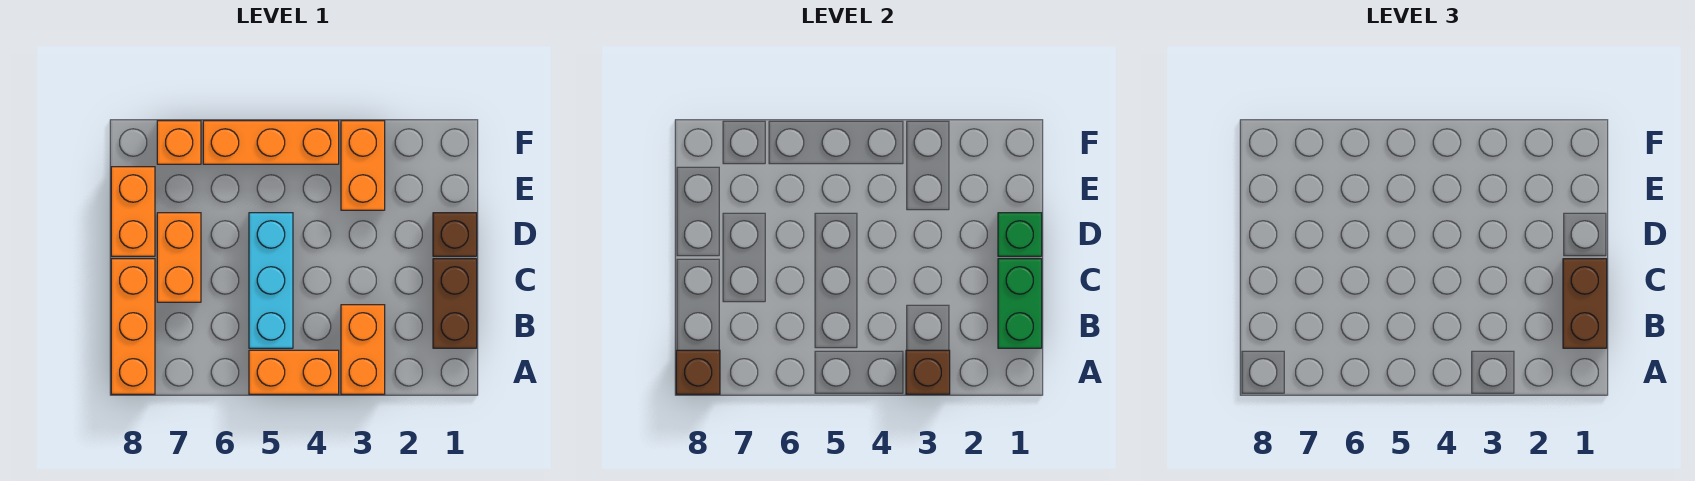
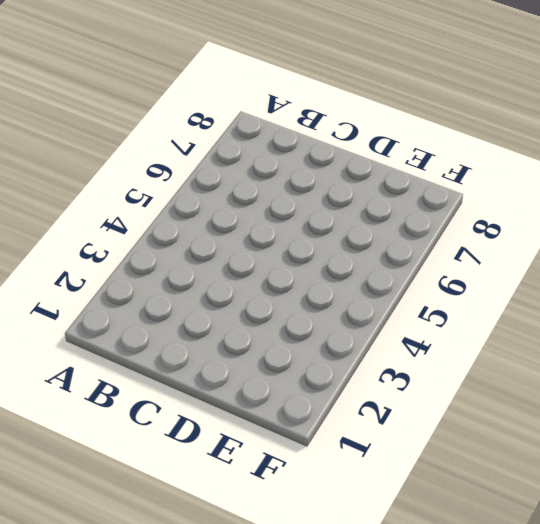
none -> orange 1x2 brick [341,305,385,394]
none -> orange 1x2 brick [249,350,339,394]
none -> orange 1x3 brick [111,259,155,394]

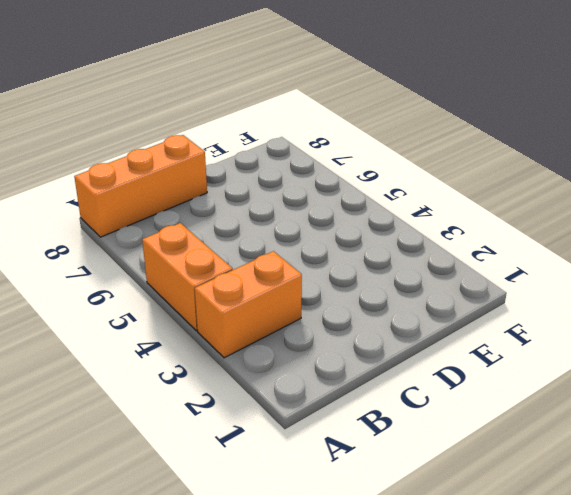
none -> brown 1x2 brick [433,259,477,348]
none -> cyan 1x3 brick [249,213,293,348]
none -> orange 1x2 brick [157,213,201,302]

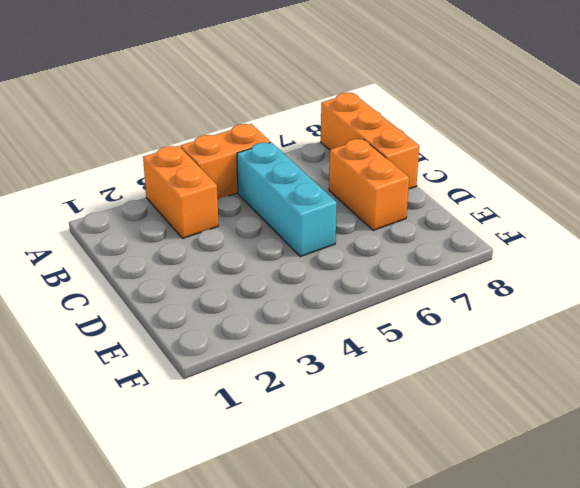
none -> brown 1x2 brick [433,259,477,348]
none -> brown 1x1 brick [433,213,477,256]
none -> orange 1x2 brick [111,167,155,256]

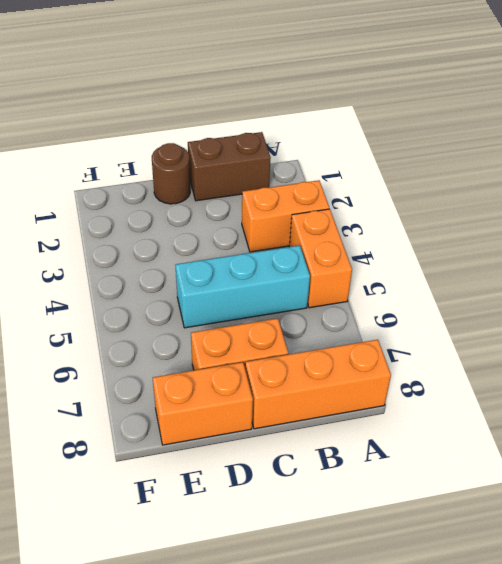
brown 1x1 round brick [152,143,190,204] -> brown 1x1 brick [433,213,477,256]
none -> orange 1x2 brick [341,121,385,210]
none -> orange 1x3 brick [203,121,339,164]
none -> orange 1x1 brick [157,121,201,164]

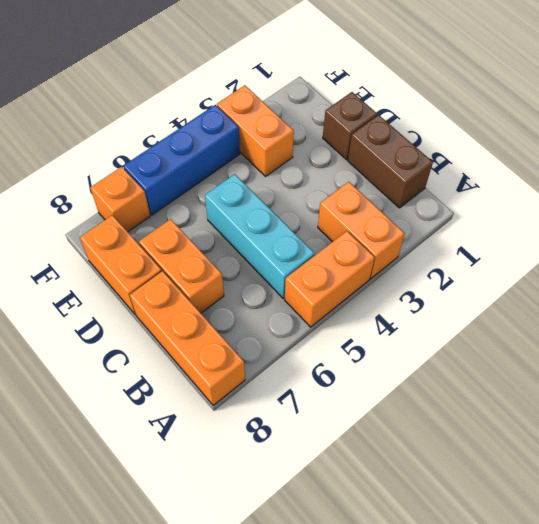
blue 1x3 brick [123,105,240,215] -> orange 1x3 brick [203,121,339,164]
none -> brown 1x1 brick [906,350,950,394]
none -> brown 1x1 brick [676,350,720,394]
none -> green 1x2 brick [998,259,1042,348]

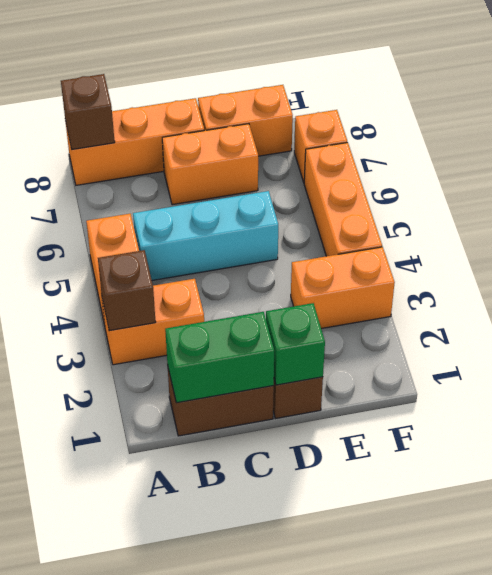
none -> brown 1x2 brick [1563,259,1607,348]

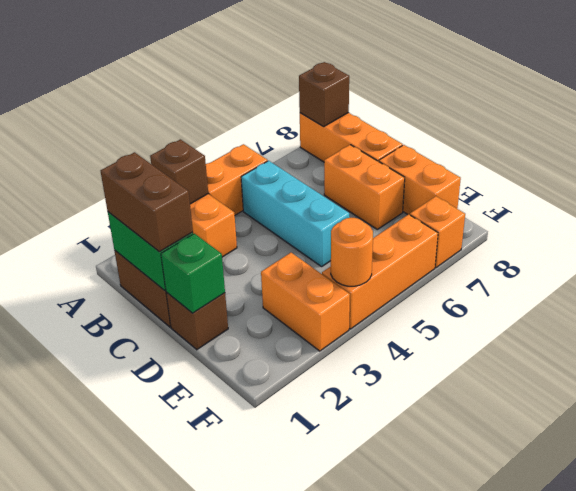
orange 1x1 round brick [331,218,373,286] -> none

